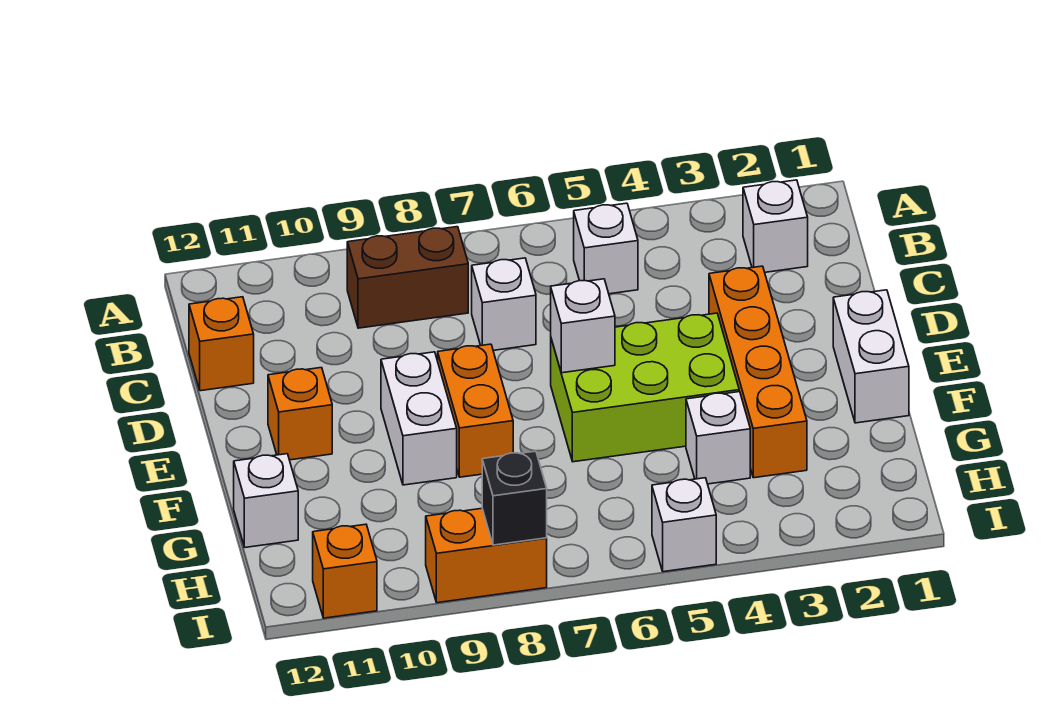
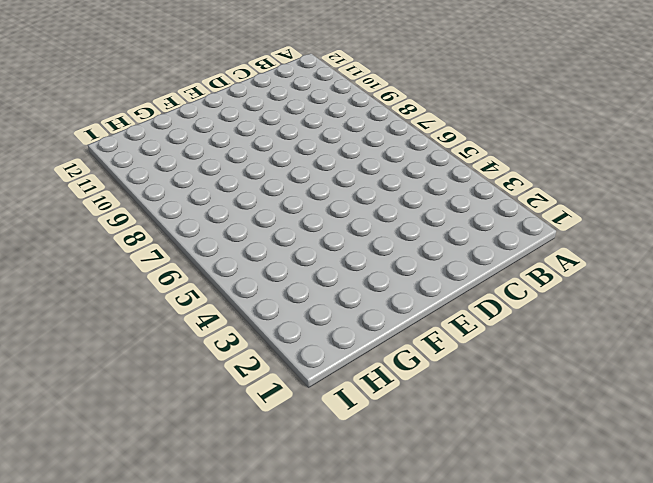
none -> white 1x1 brick [743,180,808,272]
none -> white 1x1 brick [574,203,638,294]
none -> brown 1x2 brick [347,227,468,328]

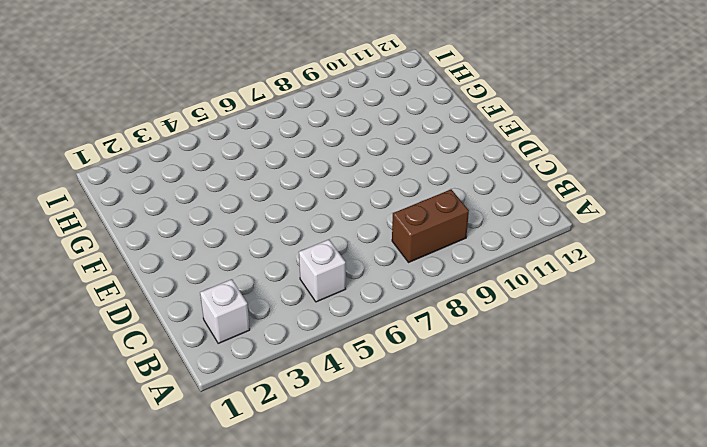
none -> white 1x1 brick [472,258,536,350]
none -> orange 1x1 brick [189,297,254,391]
none -> orange 1x4 brick [709,266,807,478]

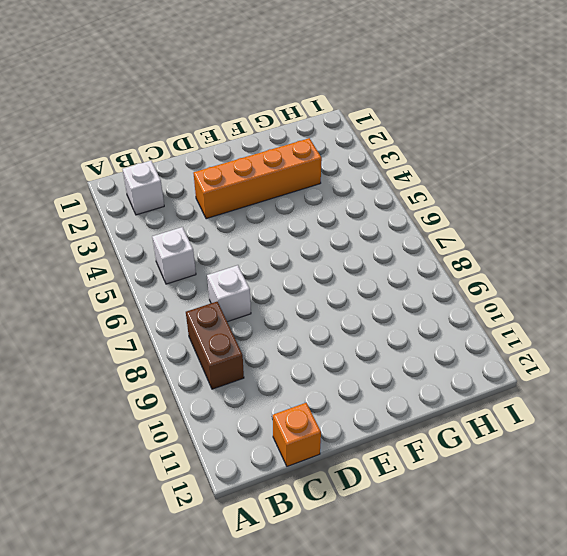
none -> white 1x2 brick [833,290,909,423]
none -> lime 2x3 brick [551,313,739,462]
none -> orange 1x2 brick [438,344,513,477]

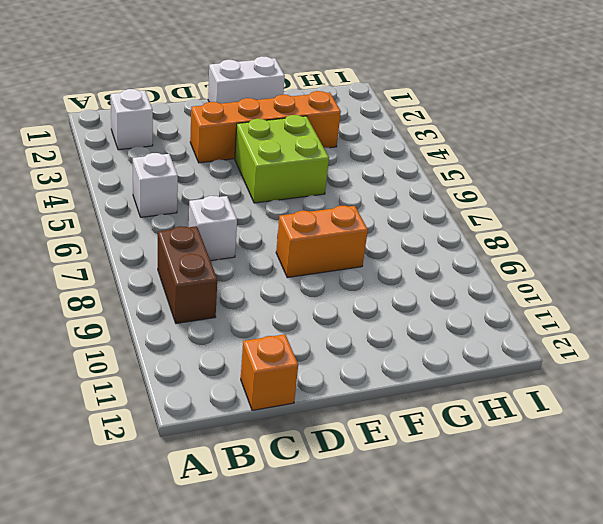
lime 2x2 brick [235,115,329,203] -> lime 2x3 brick [551,313,739,462]
none -> white 1x2 brick [381,352,457,485]
none -> orange 1x1 brick [268,368,332,460]
none -> white 1x1 brick [686,392,750,484]

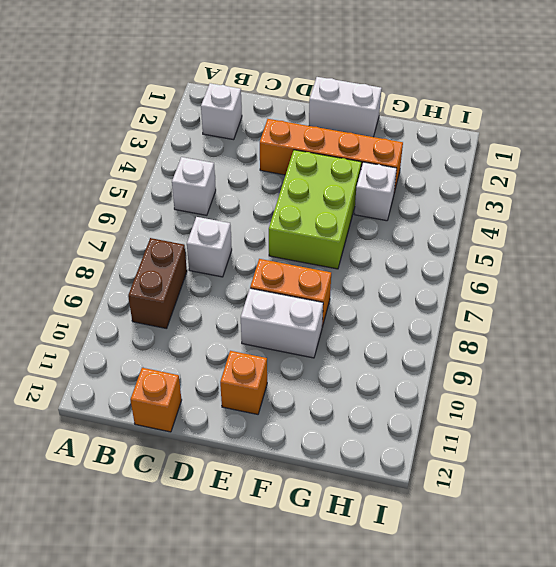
none -> white 1x1 brick [234,454,298,547]
none -> white 1x1 brick [652,478,716,572]
none -> orange 1x2 brick [426,509,547,603]

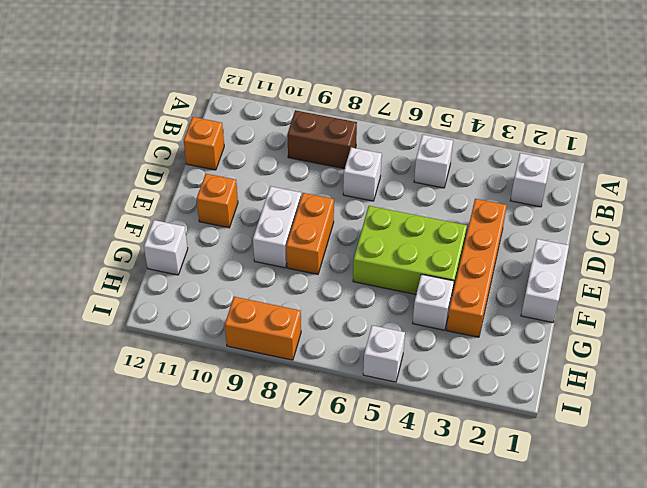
none -> orange 1x1 brick [313,524,377,618]
none -> white 1x1 brick [551,279,615,373]
none -> black 1x1 brick [482,451,547,545]

